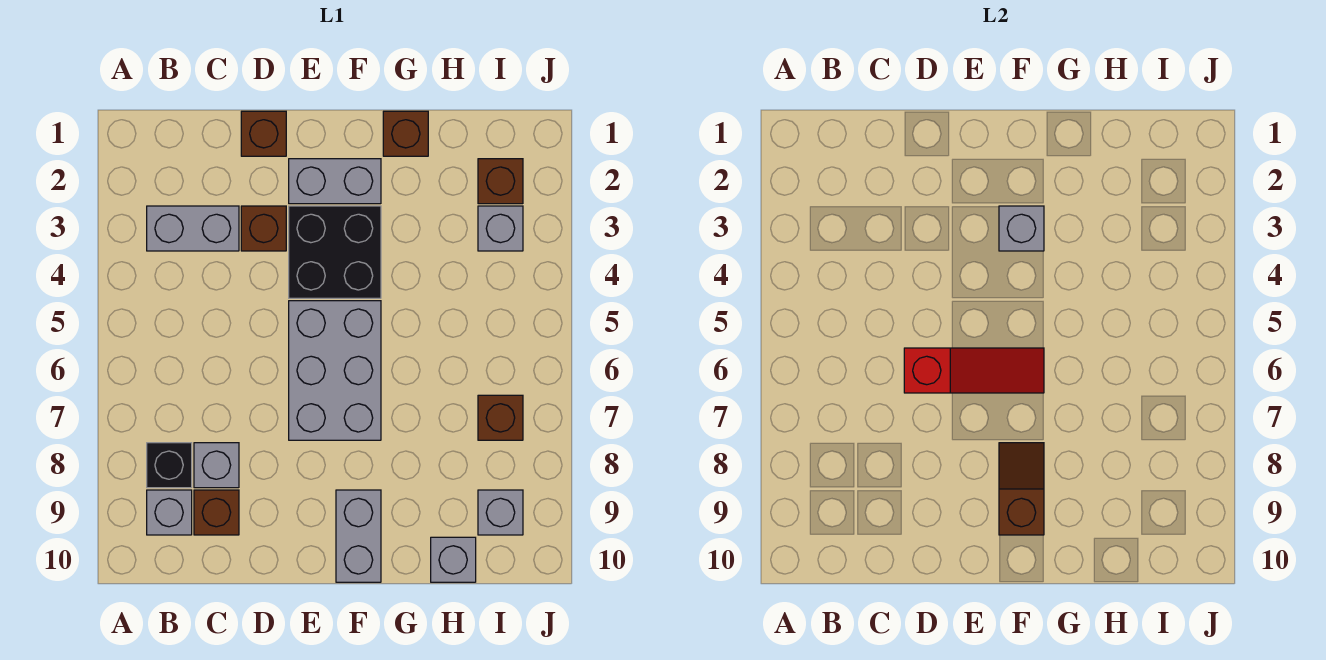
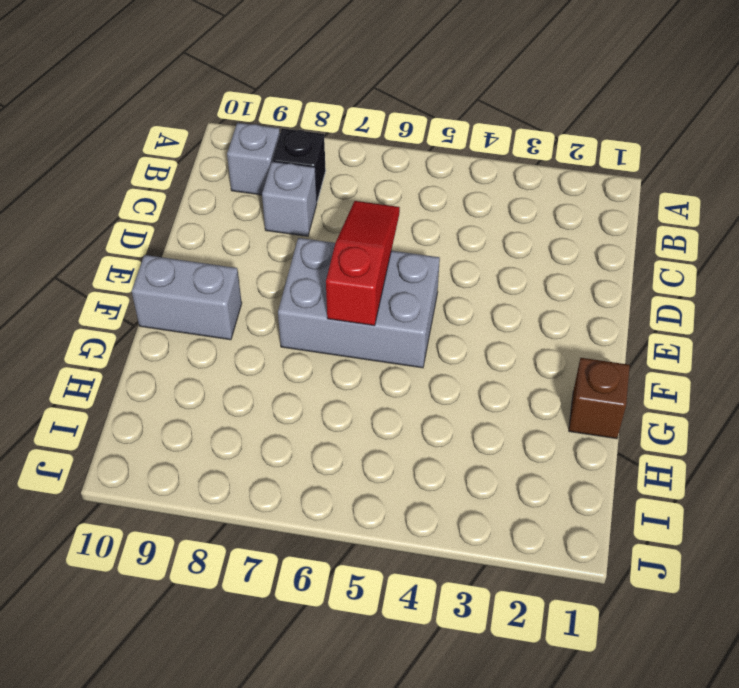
red 1x3 slope [326,201,400,326] -> red 1x3 slope turned to [904,348,1044,393]
none -> grey 1x2 brick [147,206,239,251]
none -> brown 1x1 brick [194,490,239,535]
none -> brown 1x1 brick [241,111,286,156]

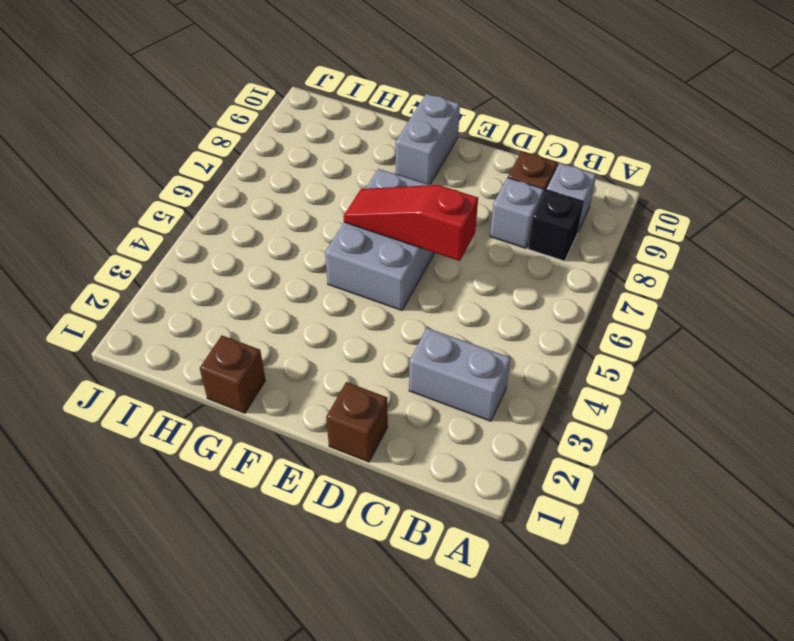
none -> brown 1x1 brick [241,206,286,251]
none -> grey 1x2 brick [289,159,381,204]
none -> black 2x2 brick [289,206,381,298]

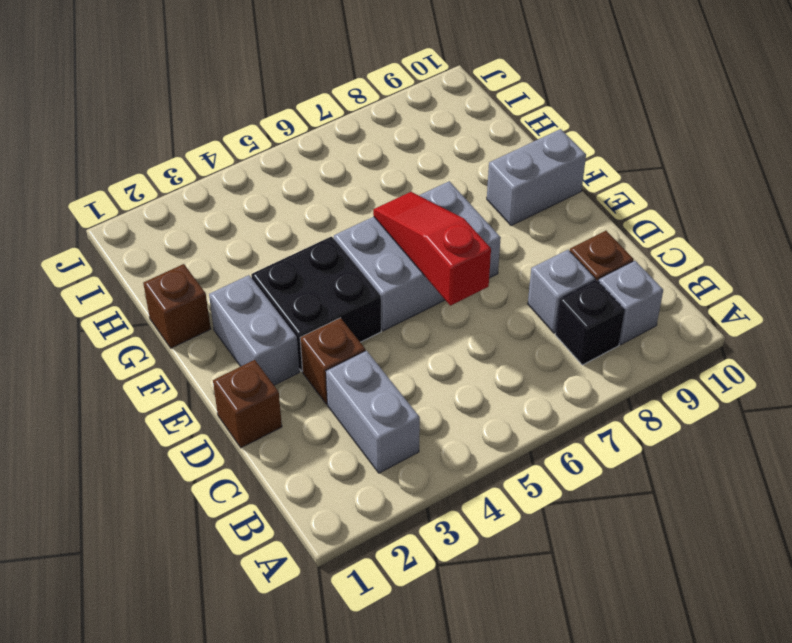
none -> grey 1x1 brick [431,537,476,582]
none -> brown 1x1 brick [478,159,523,204]
none -> grey 1x1 brick [478,206,523,251]

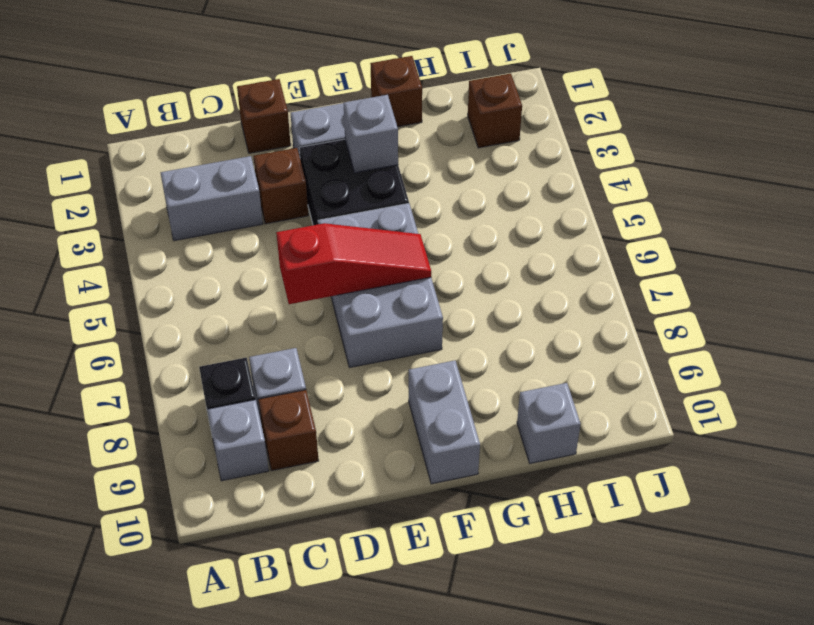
none -> grey 1x1 brick [478,206,523,251]
none -> brown 1x1 brick [478,395,523,440]
none -> grey 1x1 brick [478,490,523,535]

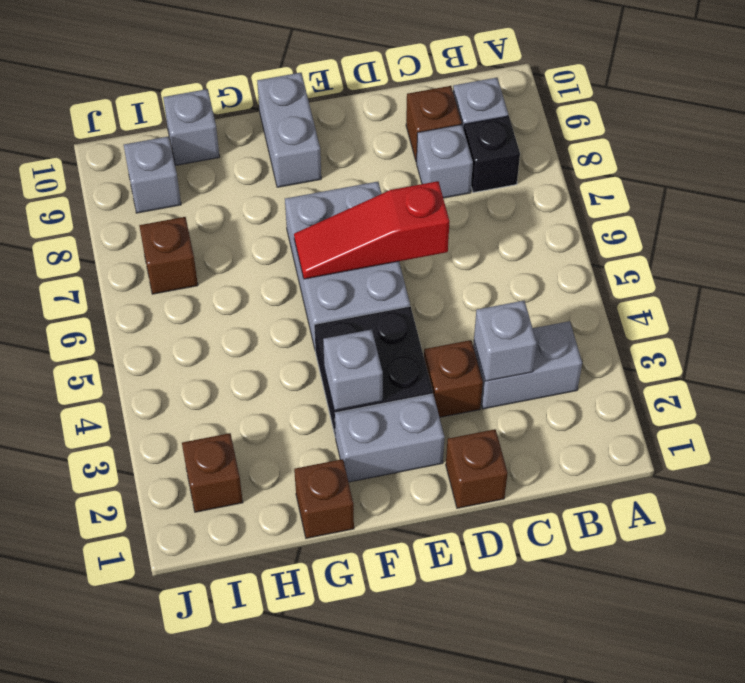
grey 1x1 brick [474,301,537,381] -> grey 1x1 brick moved to [478,206,523,251]
none -> brown 1x2 slope [999,443,1044,535]

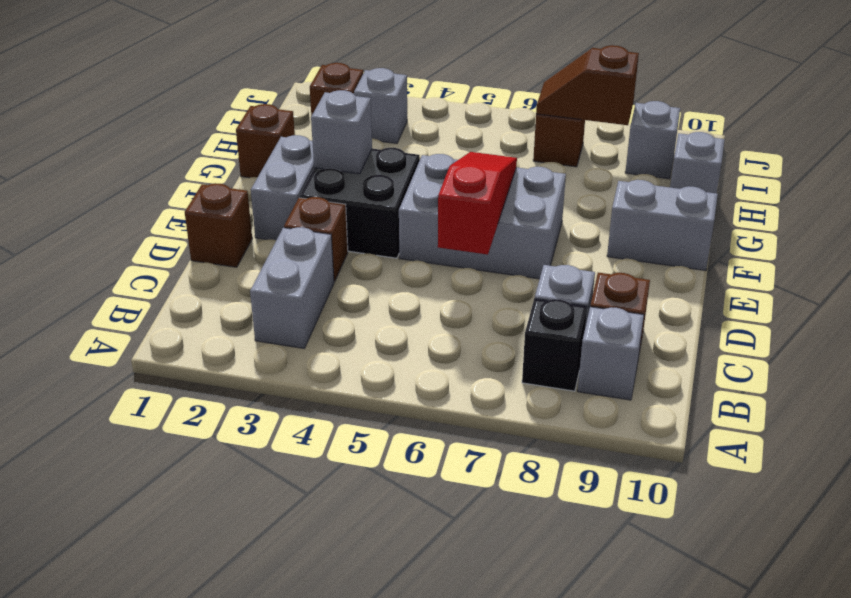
brown 1x2 slope [536,45,639,125] -> brown 1x2 slope moved to [999,443,1044,535]

